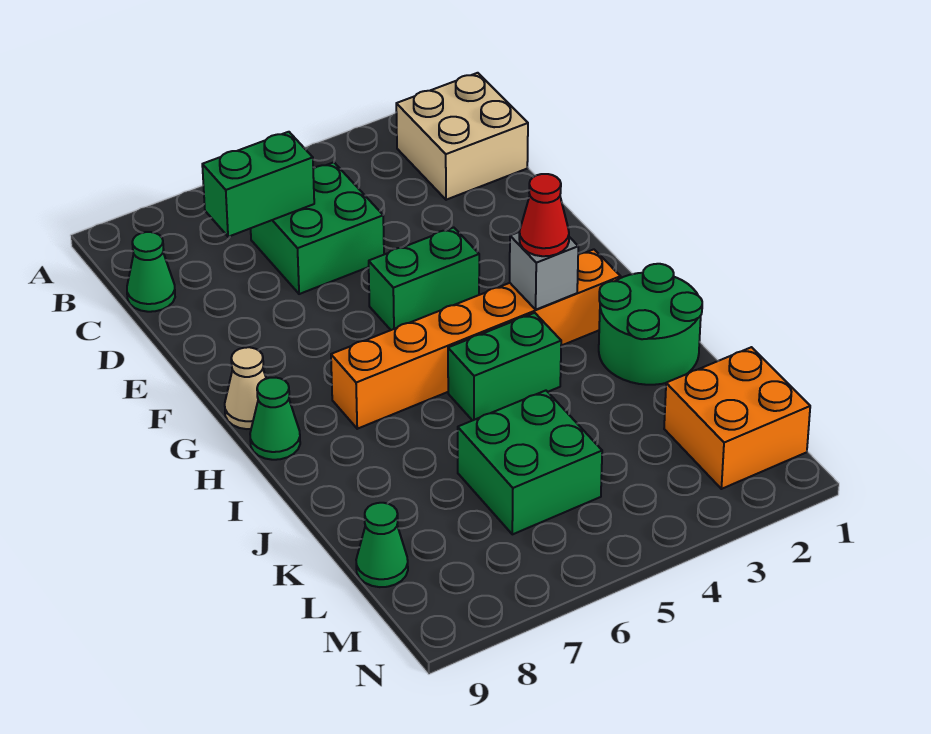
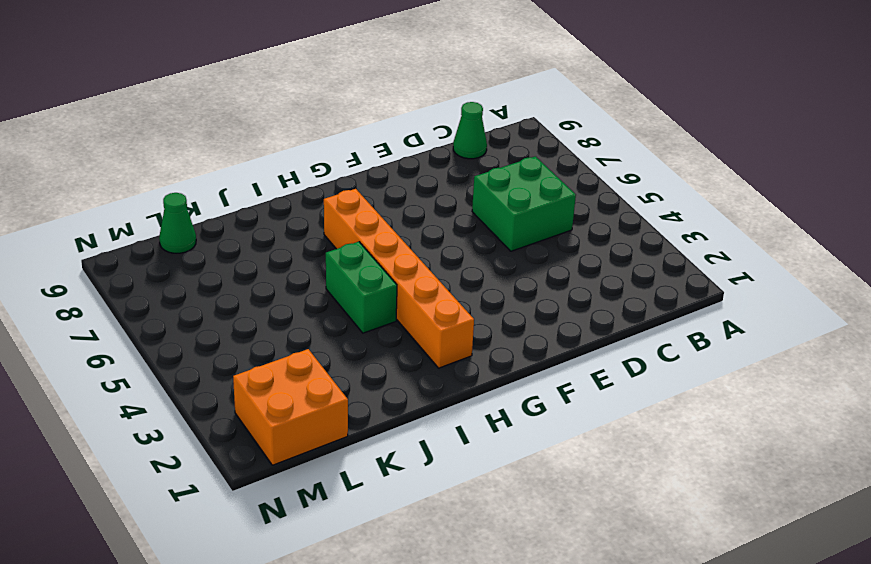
none -> tan 2x2 brick [396,73,528,200]
none -> green 1x2 brick [369,228,479,330]
none -> tan 1x1 cone [225,347,266,429]

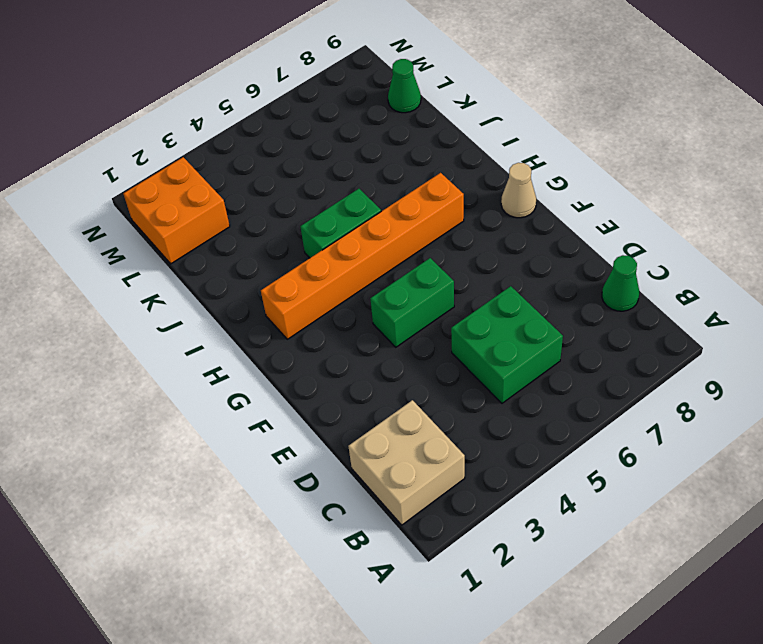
none -> green 1x1 cone [250,378,300,460]
none -> green 2x2 round brick [599,264,702,385]
none -> green 2x2 brick [458,391,602,534]

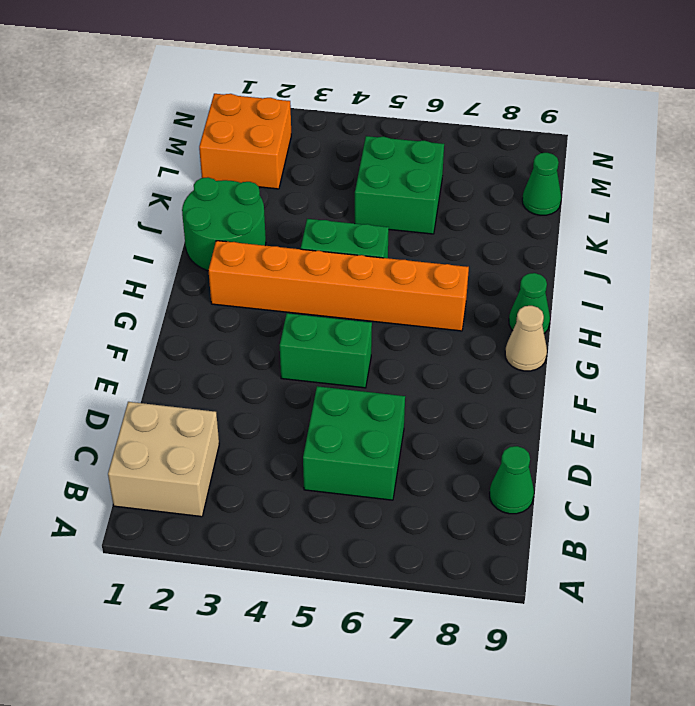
none -> green 1x2 brick [202,132,314,237]
none -> grey 1x1 brick [510,232,578,310]
none -> red 1x1 cone [519,174,569,256]

